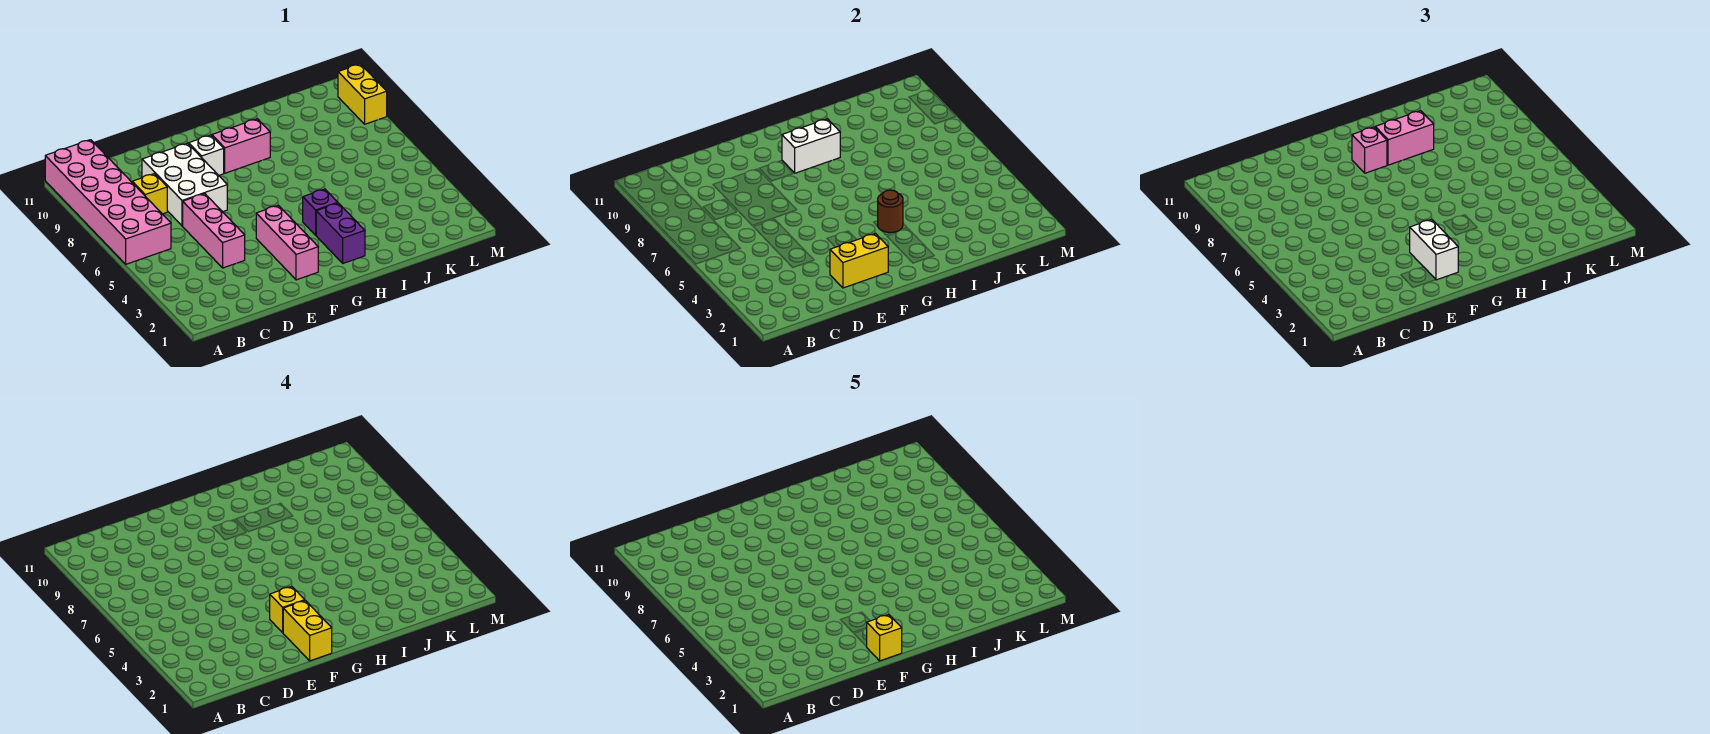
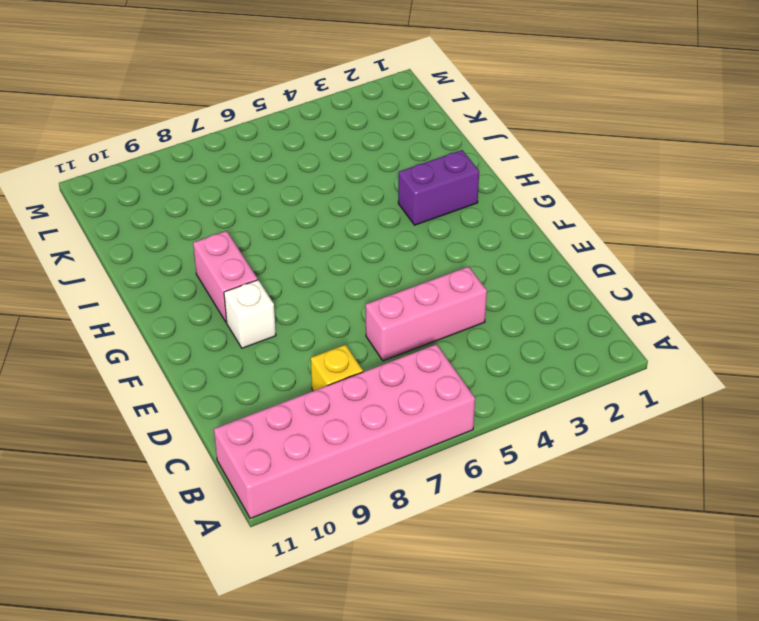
none -> white 2x3 brick [142,143,227,226]
none -> pink 1x3 brick [256,205,318,280]
none -> purple 1x1 brick [303,189,338,235]

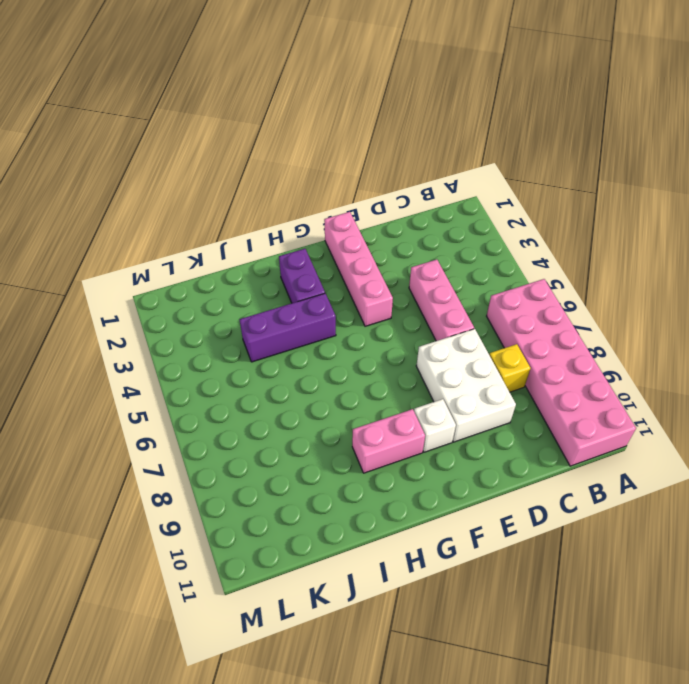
pink 1x4 brick [324,212,393,326] -> pink 1x3 brick [256,205,318,280]
purple 1x3 brick [239,293,336,362] -> purple 1x1 brick [303,189,338,235]
none -> yellow 1x2 brick [338,64,387,124]
none -> yellow 1x2 brick [830,233,888,288]
none -> white 1x2 brick [782,119,840,173]

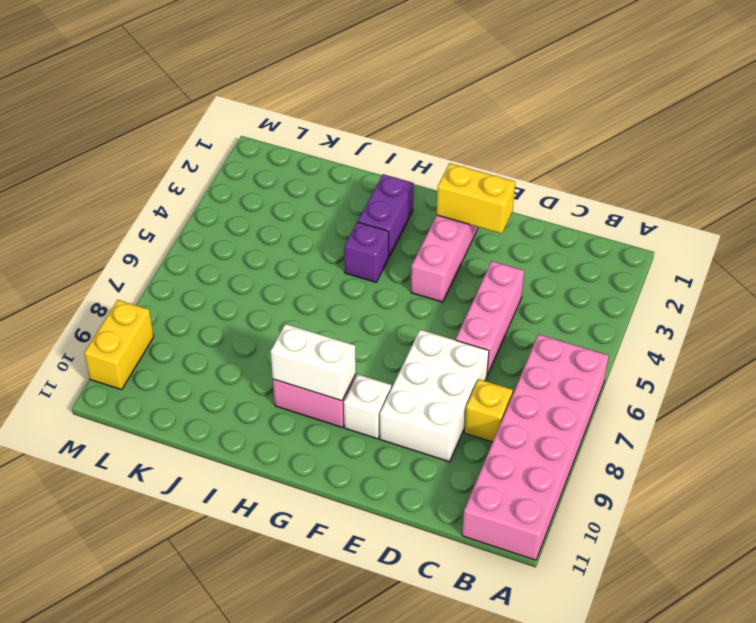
none -> brown 1x1 round brick [878,190,903,232]
none -> white 1x2 brick [1410,219,1458,280]
none -> pink 1x1 brick [1352,127,1387,173]

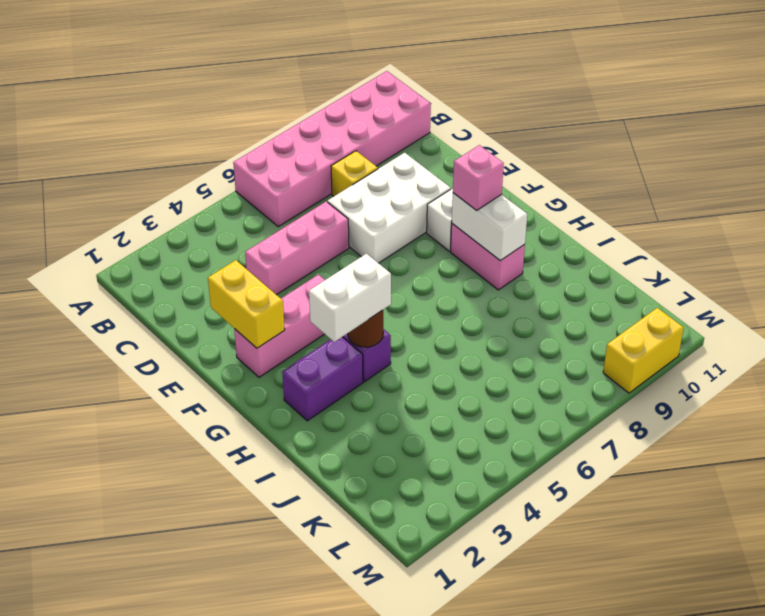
white 1x2 brick [309,254,391,342] -> white 1x2 brick moved to [1410,219,1458,280]
none -> pink 1x2 brick [1375,111,1434,165]
none -> yellow 1x2 brick [283,600,332,661]
none -> yellow 1x1 brick [270,586,305,633]

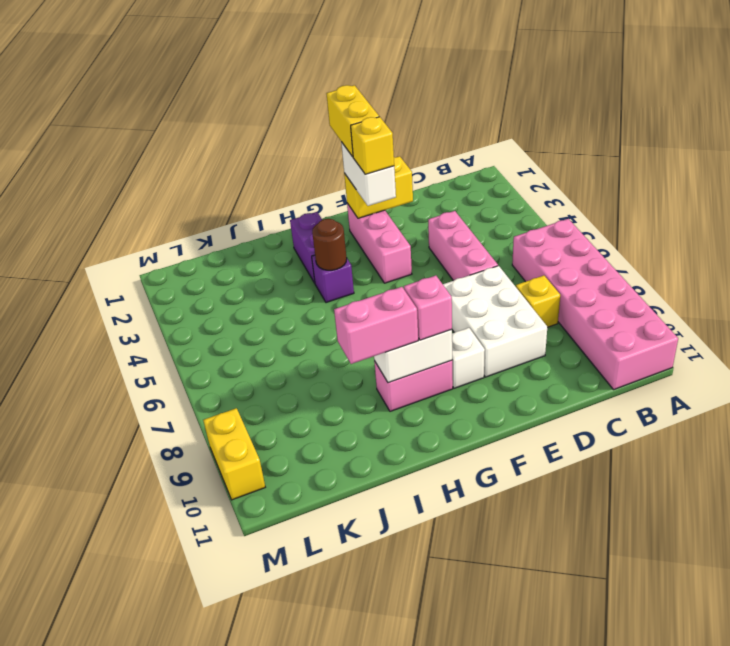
none -> yellow 1x1 brick [867,614,902,661]

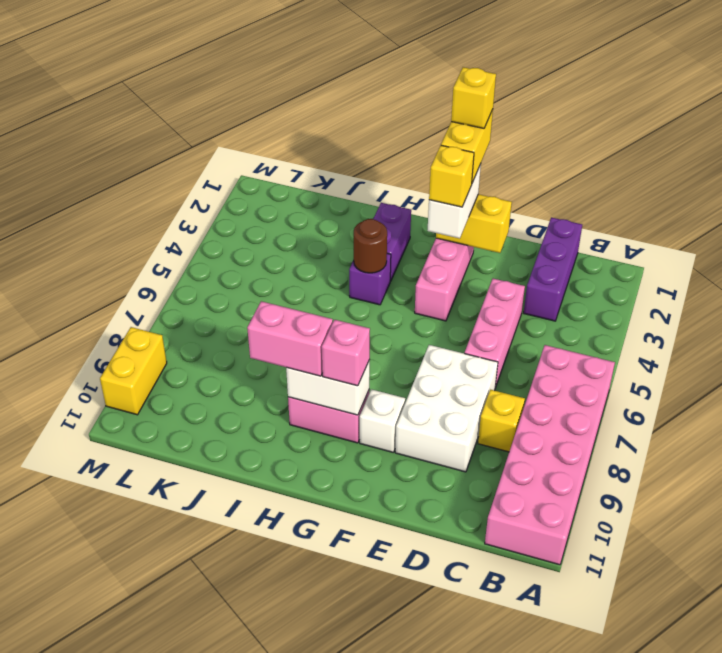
purple 1x3 brick [524,217,582,321] -> none

